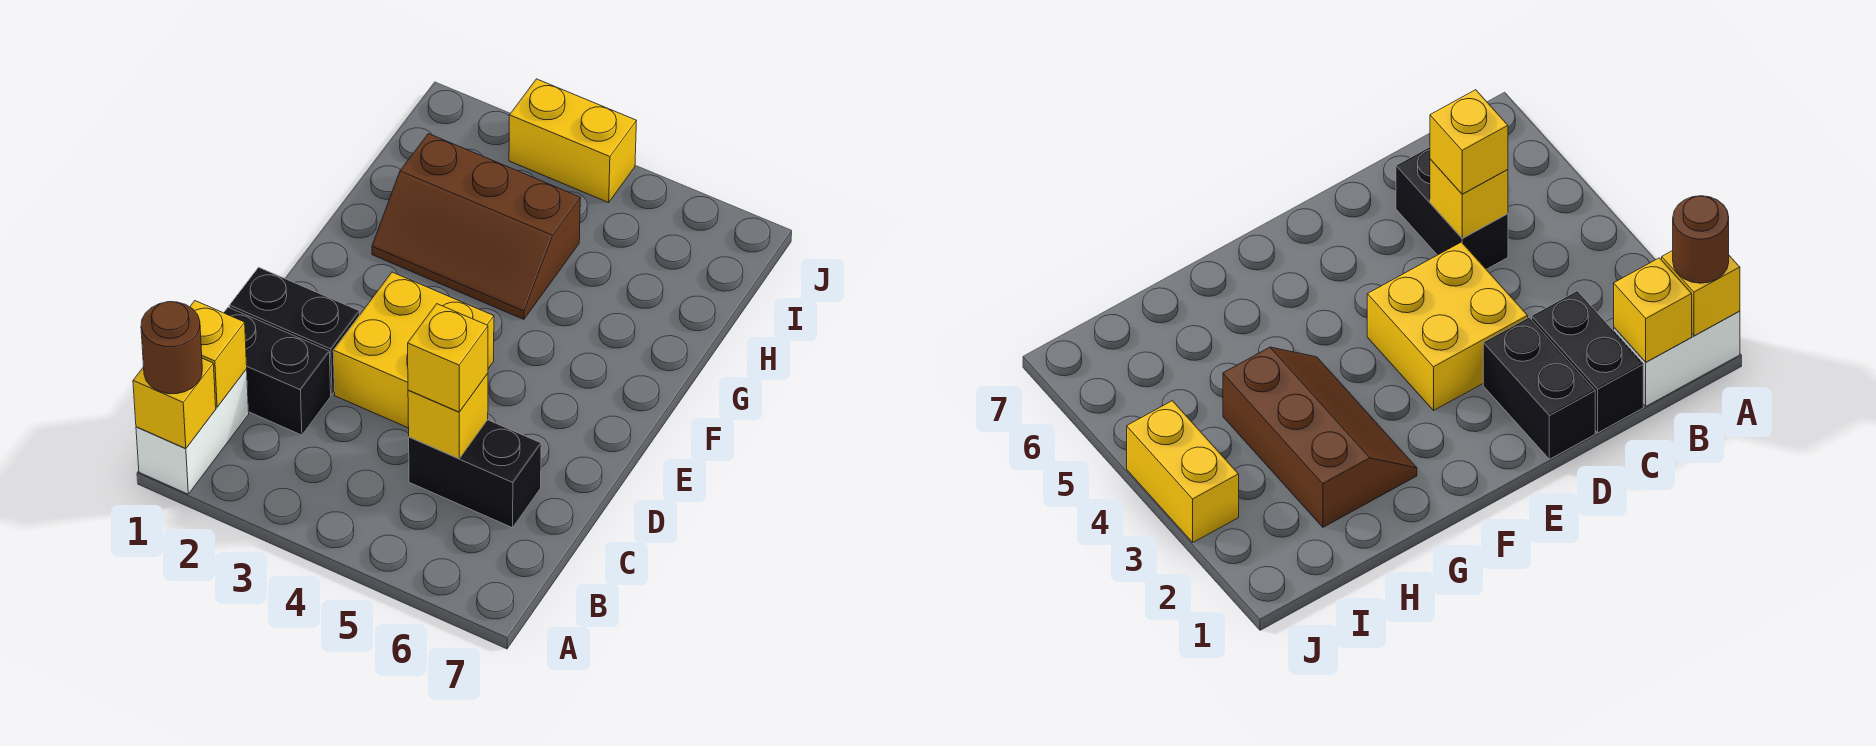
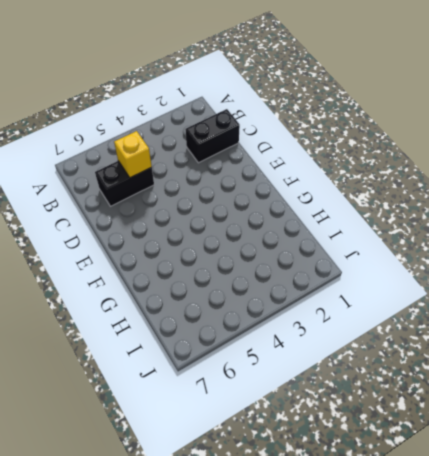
none -> white 1x2 brick [136,369,249,494]
none -> black 1x2 brick [229,267,360,394]
none -> yellow 2x2 brick [333,272,494,428]

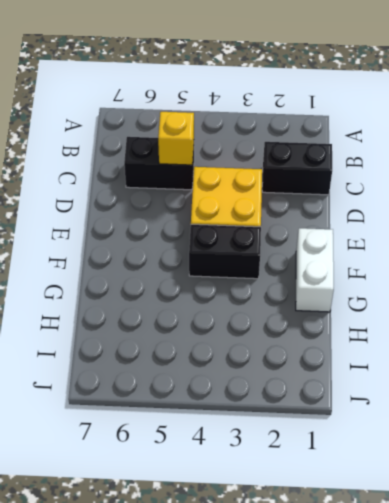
white 1x2 brick [296,228,334,312] -> white 1x2 brick moved to [136,369,249,494]
black 1x2 brick [189,224,261,279] -> black 1x2 brick moved to [229,267,360,394]
none -> brown 2x3 slope [372,134,580,319]
none -> yellow 1x2 brick [509,79,636,203]
none -> yellow 1x1 brick [133,358,216,449]

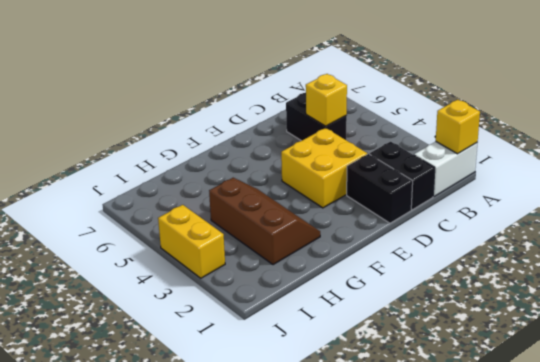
none -> yellow 1x1 brick [190,301,247,407]
none -> brown 1x1 round brick [141,302,202,394]
none -> yellow 1x1 brick [408,304,488,412]

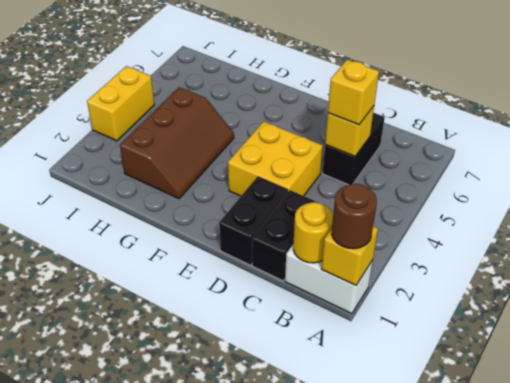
yellow 1x1 round brick [293,202,333,263] -> yellow 1x1 brick [190,301,247,407]

